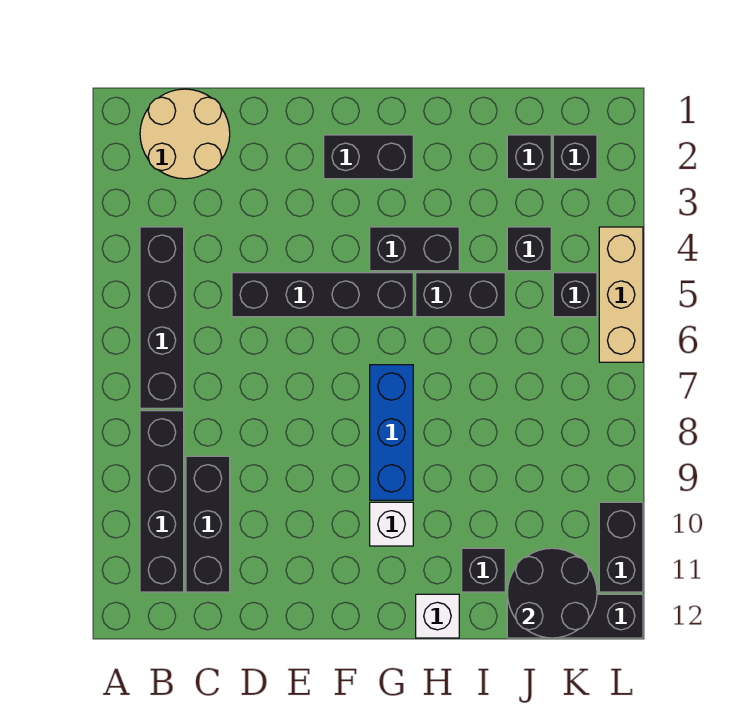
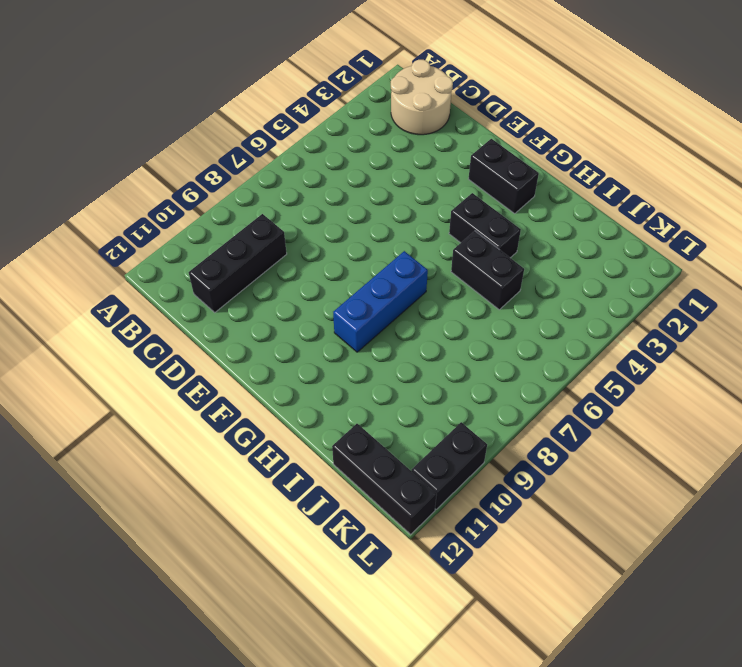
none -> black 1x4 brick [140,227,184,408]
none -> black 1x4 brick [140,411,184,592]
none -> black 1x4 brick [232,273,413,317]

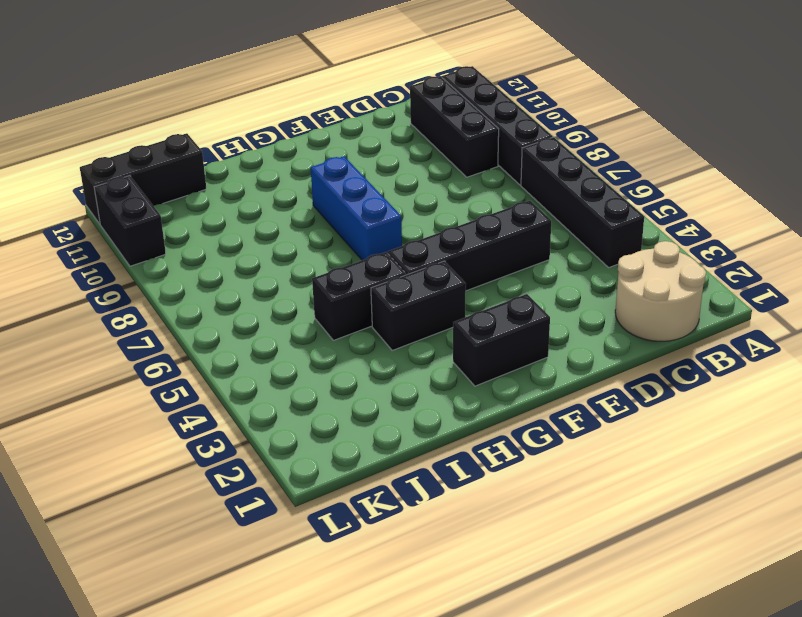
none -> white 1x1 brick [370,502,413,546]
none -> white 1x1 brick [416,594,459,638]
none -> black 1x1 brick [462,548,505,592]

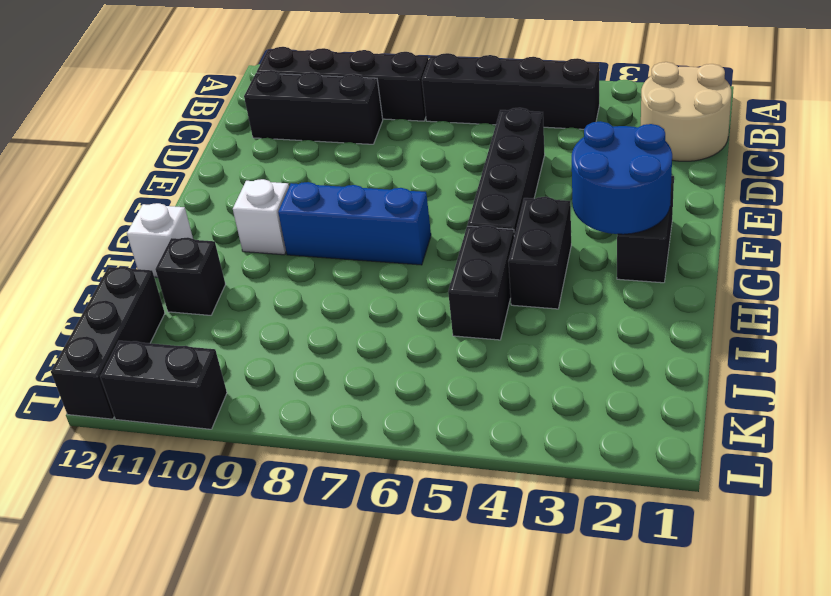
blue 2x2 round brick [572,121,672,234] -> none
none -> black 1x1 brick [507,135,551,179]
none -> black 1x1 brick [507,227,551,271]
none -> black 1x1 brick [553,135,597,179]

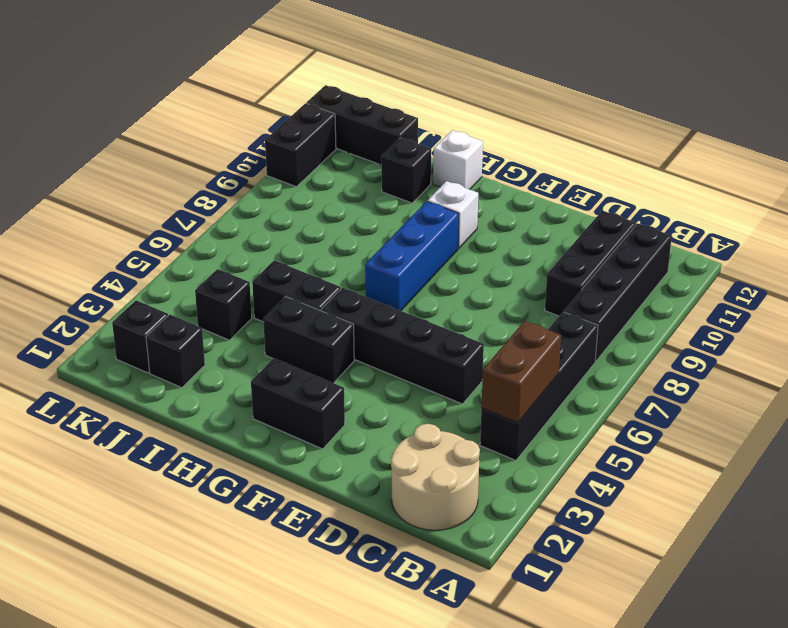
brown 1x2 brick [481,321,561,423] -> none
none -> black 1x1 brick [553,273,597,317]
none -> tan 1x3 brick [599,227,643,362]
none -> black 2x2 round brick [507,548,597,638]

